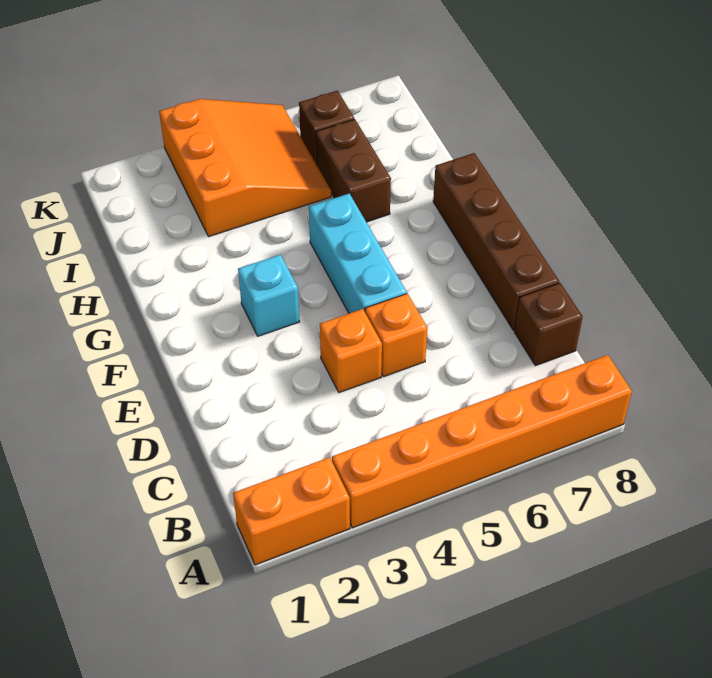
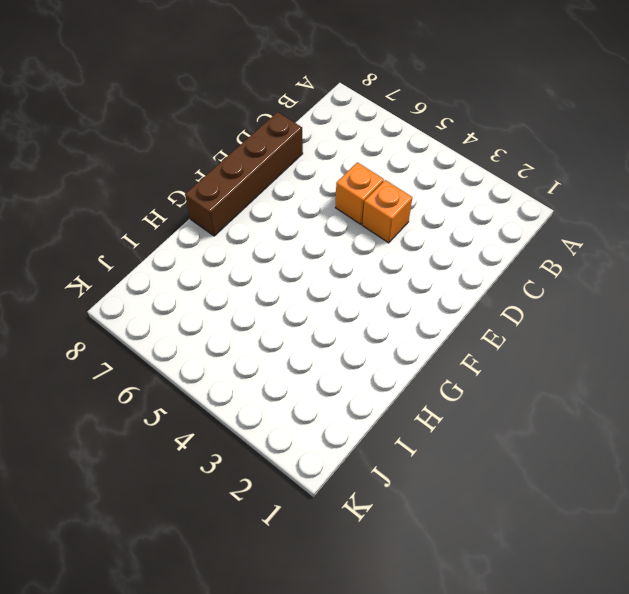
none -> orange 1x2 brick [233,457,350,565]
none -> orange 1x6 brick [332,355,632,528]

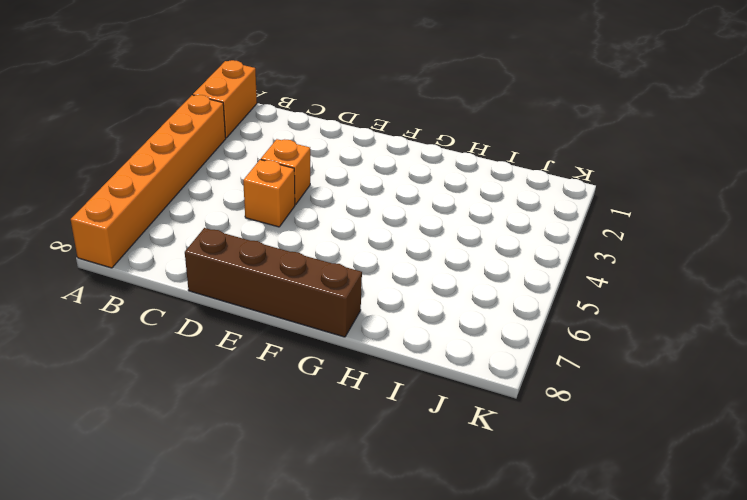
none -> brown 1x1 brick [514,283,583,366]
none -> cyan 1x3 brick [309,193,407,313]

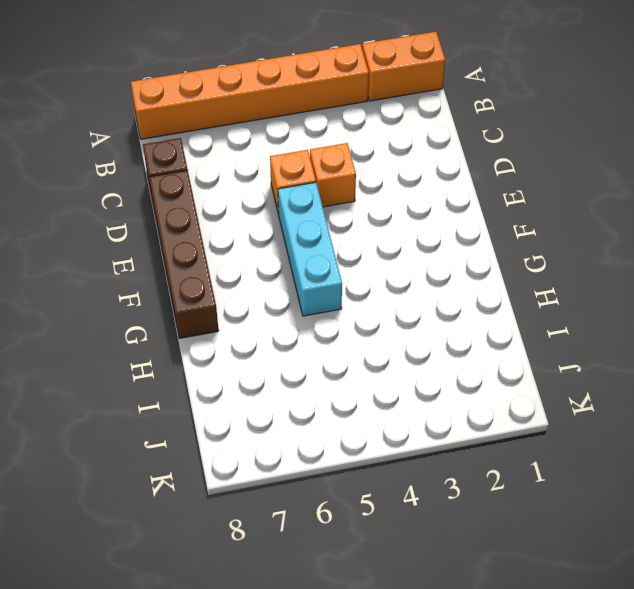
none -> cyan 1x1 brick [238,255,300,336]
none -> brown 1x2 brick [316,119,391,222]

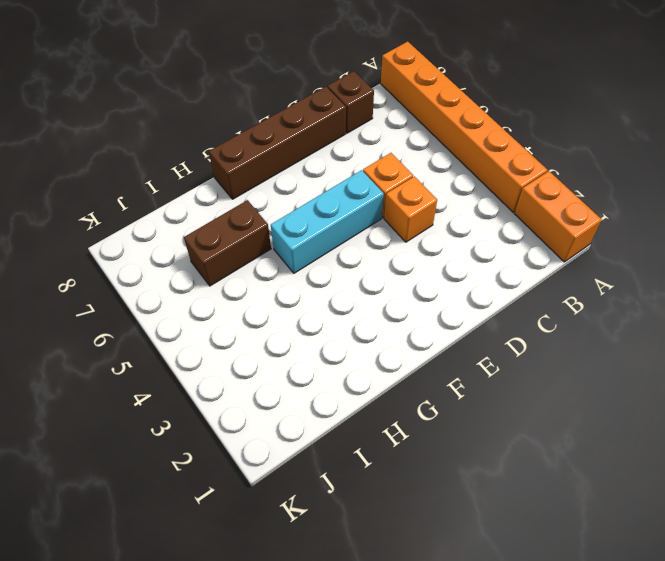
none -> cyan 1x1 brick [238,255,300,336]
none -> orange 3x3 slope [159,99,331,237]

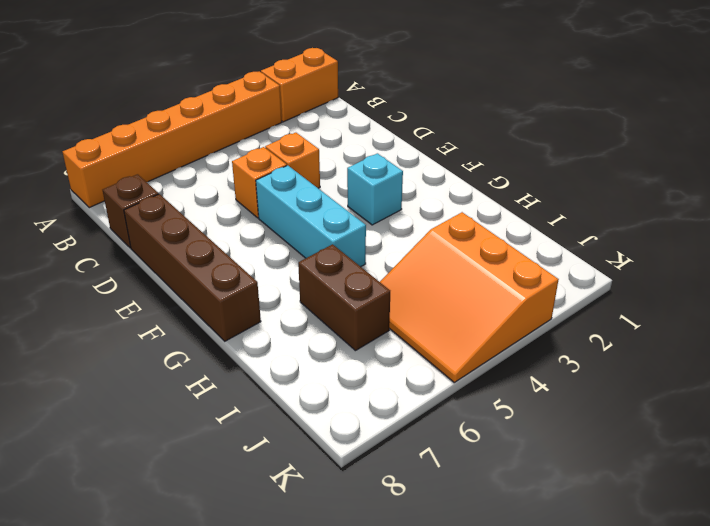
none -> brown 1x1 brick [299,91,354,165]

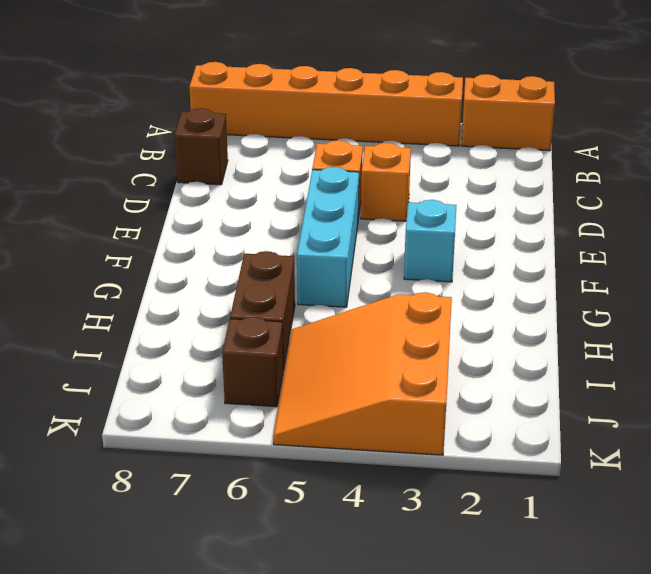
none -> brown 1x4 brick [433,153,559,330]

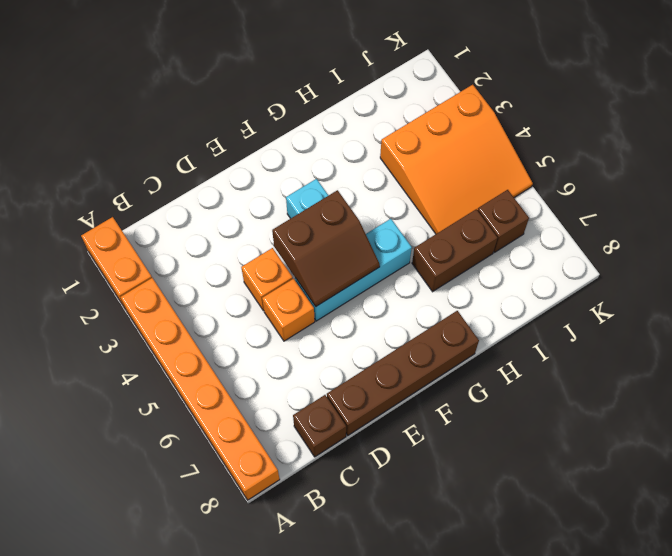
brown 2x2 slope [272,190,380,307] -> none

